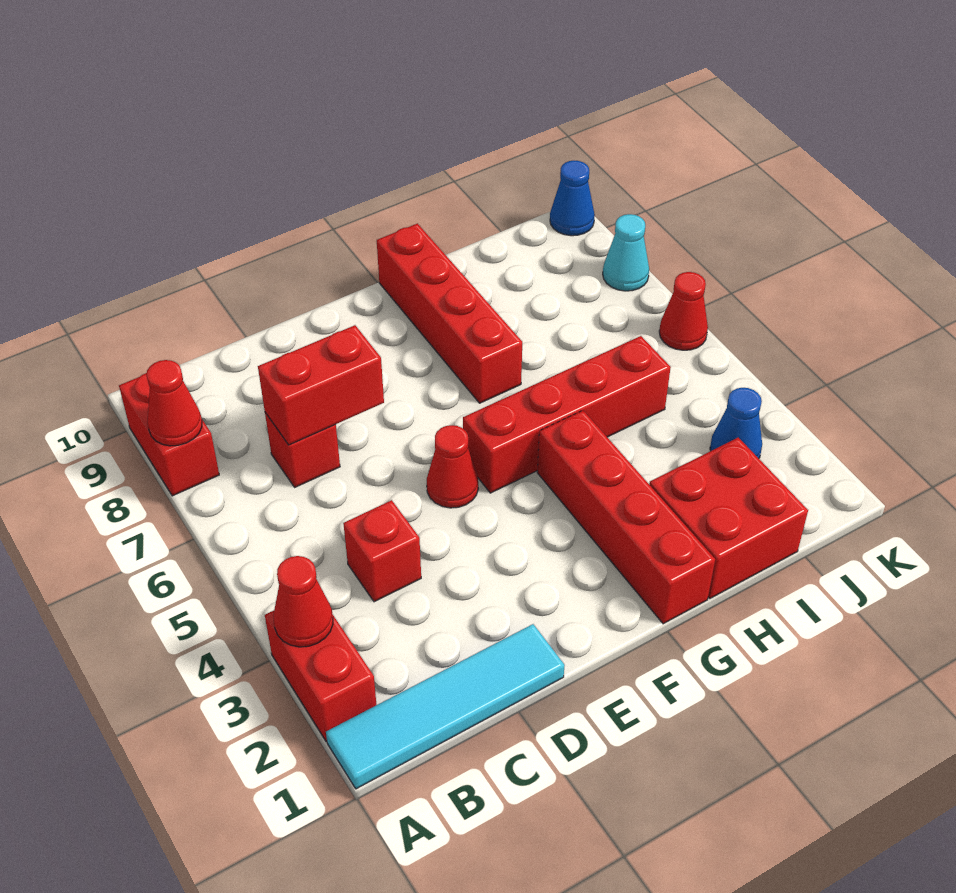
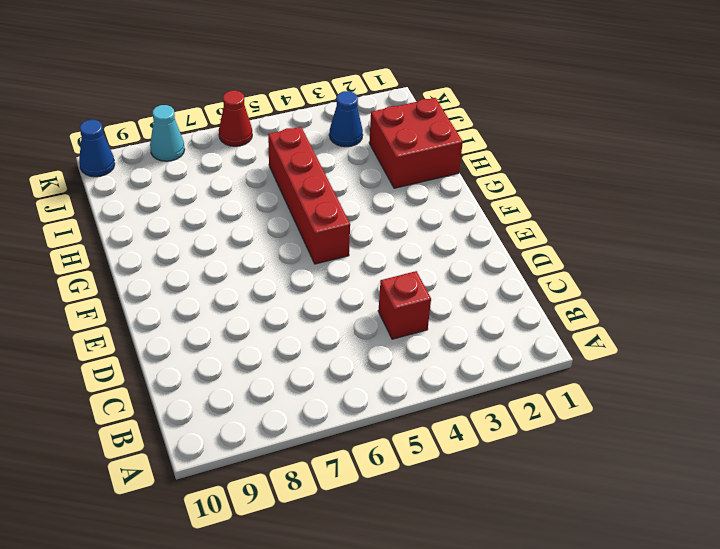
none -> cyan 1x4 tile [326,624,565,789]
none -> red 1x2 brick [265,611,377,742]
none -> red 1x2 brick [119,373,219,496]

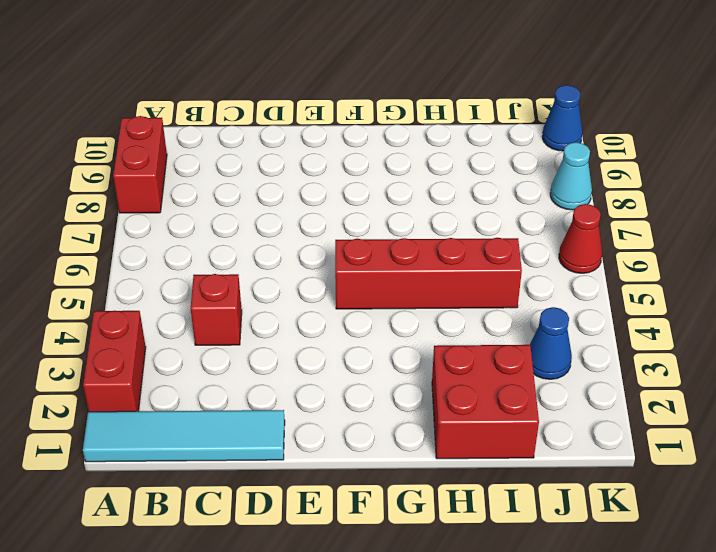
none -> red 1x1 brick [265,413,340,487]
none -> red 1x1 cone [427,425,478,508]
none -> red 1x4 brick [537,411,715,624]

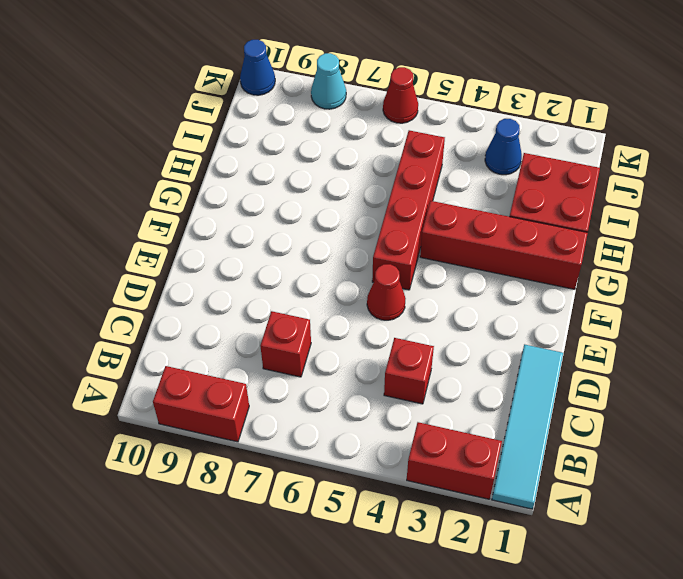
none -> red 1x4 brick [377,224,522,403]
none -> red 1x1 cone [274,556,333,647]
none -> red 1x1 cone [146,360,202,446]

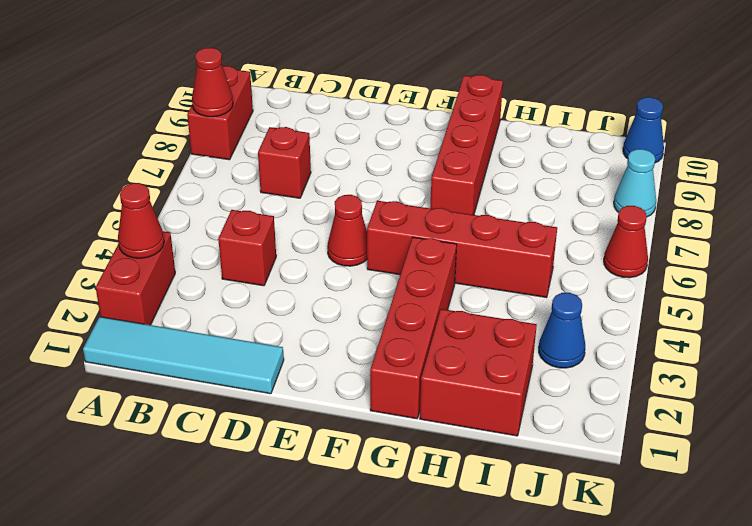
none -> red 1x2 brick [258,325,384,445]

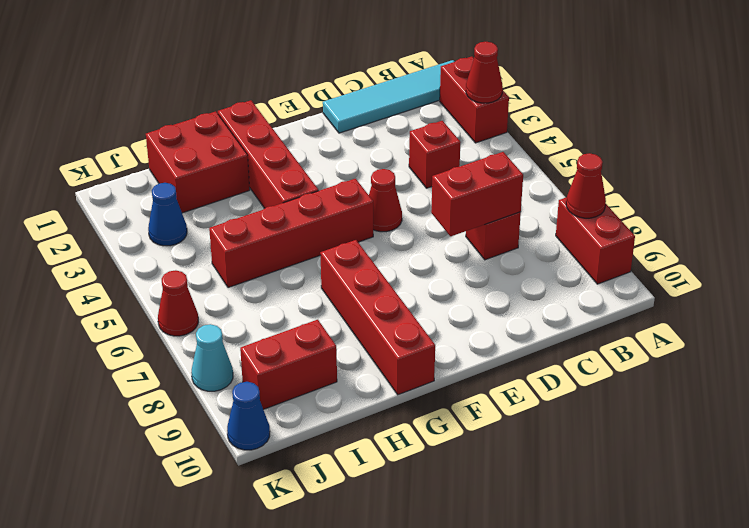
red 1x2 brick [240,320,337,409] -> none

